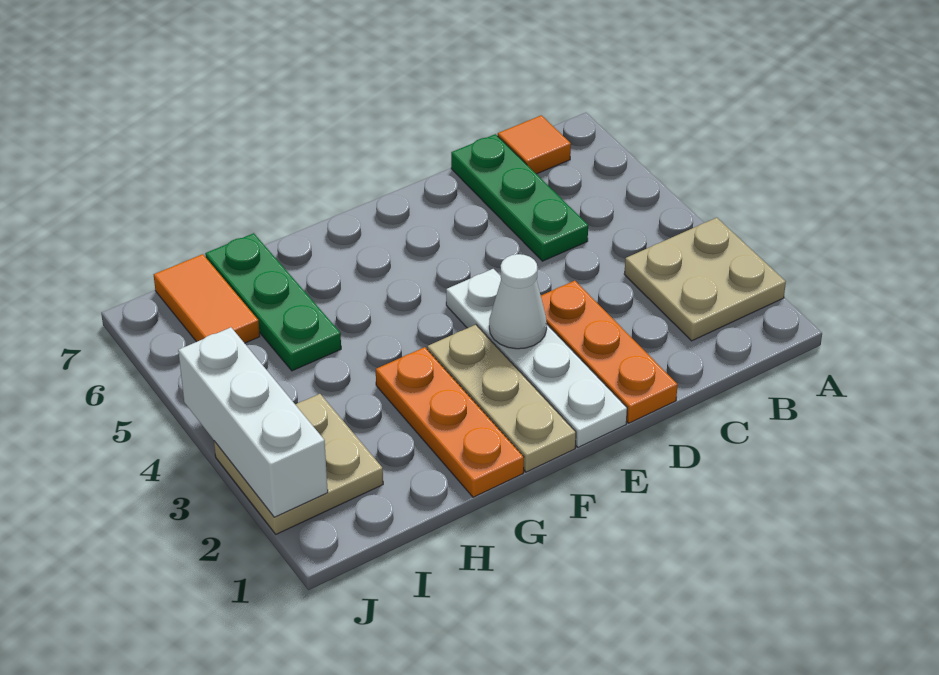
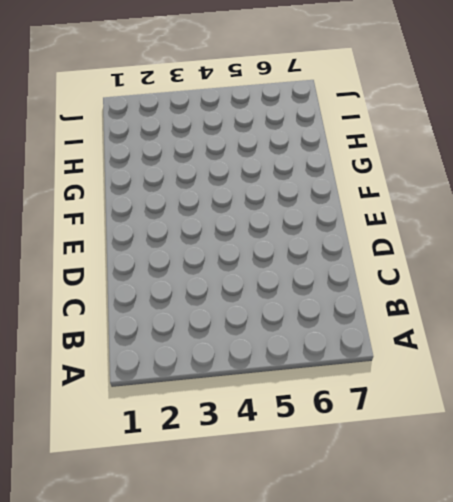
none -> tan 2x2 plate [624,218,786,341]
none -> orange 1x1 tile [498,115,571,174]
none -> green 1x3 plate [451,134,588,261]

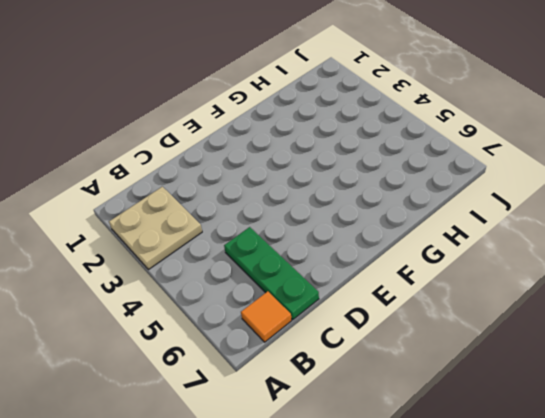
none -> orange 1x3 plate [541,281,678,423]
none -> white 1x4 plate [446,269,627,447]
none -> tan 1x3 plate [427,325,576,472]

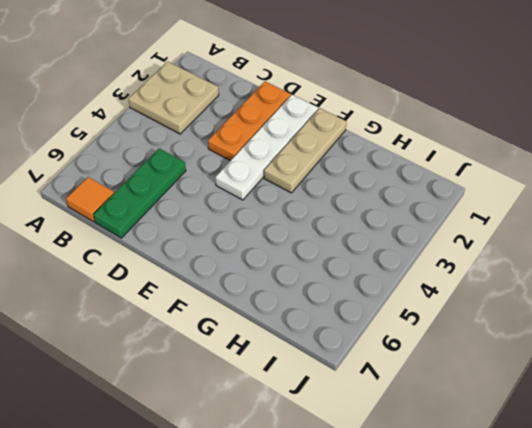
none -> orange 1x3 plate [376,347,524,497]
none -> green 1x3 plate [205,233,341,371]
none -> tan 2x2 plate [214,394,383,534]

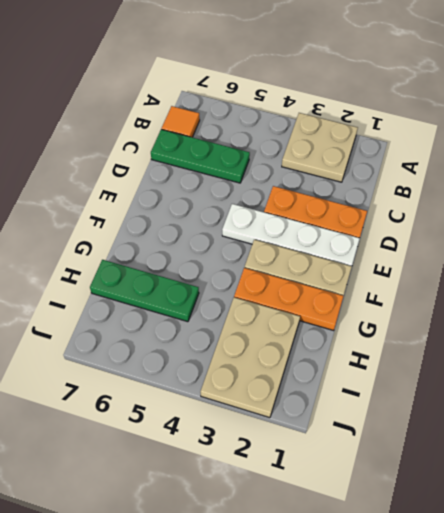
tan 2x3 plate [200,297,300,418] -> tan 2x2 plate [214,394,383,534]
none -> orange 1x2 tile [154,254,260,343]
none -> white 1x1 cone [489,254,547,349]
none -> white 1x3 brick [178,327,328,517]

